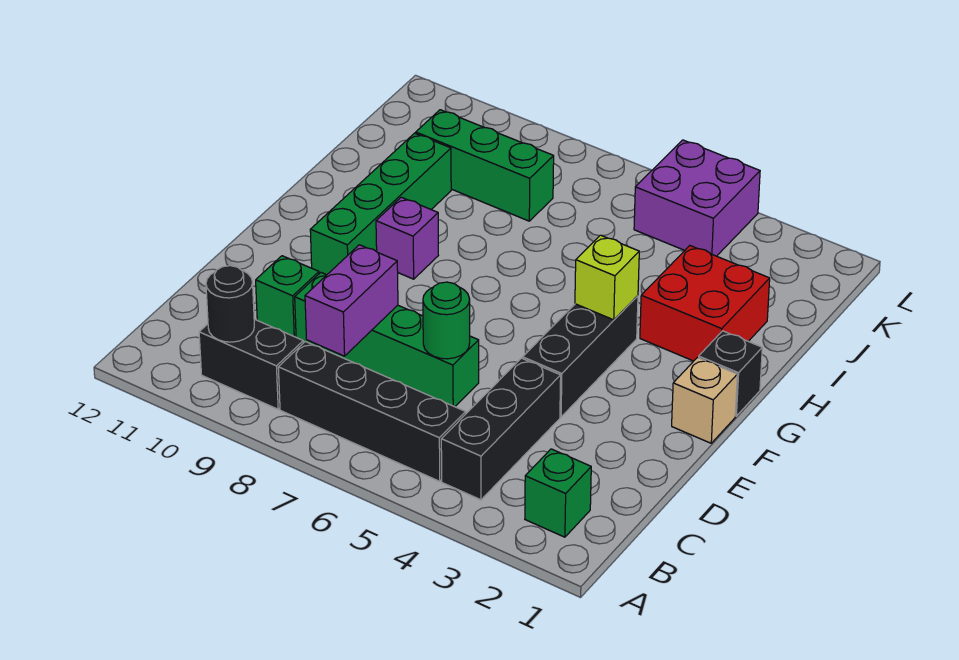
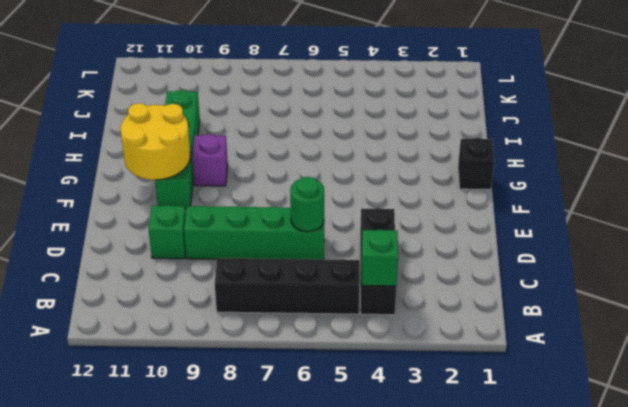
green 1x1 brick [361,230,398,286] -> green 1x1 brick moved to [525,449,591,537]
yellow 2x2 round brick [121,103,190,180] -> none
none -> black 1x2 brick [199,319,303,409]
none -> black 1x3 brick [523,296,638,417]
none -> tan 1x1 brick [672,357,737,443]

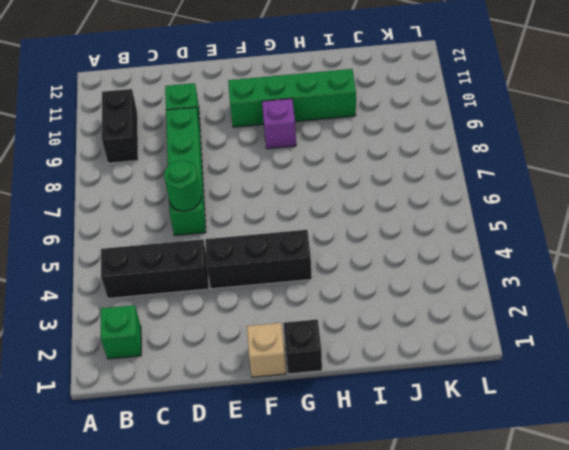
none -> black 1x4 brick [278,342,466,481]
none -> red 2x2 brick [640,246,770,361]
none -> green 1x3 brick [416,110,554,221]

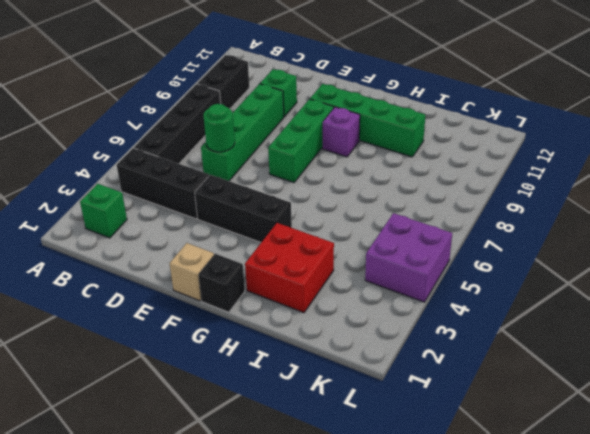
green 1x3 brick [268,99,334,182] -> green 1x3 brick moved to [416,110,554,221]
none -> black 1x1 round brick [206,266,254,342]
none -> purple 1x2 brick [305,245,398,356]
none -> lime 1x1 brick [575,235,639,320]

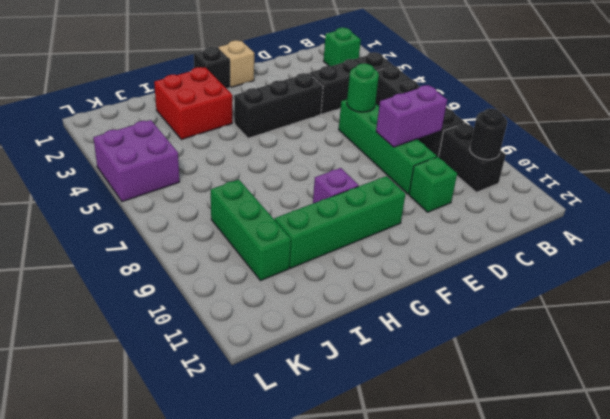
none -> lime 1x1 brick [575,235,639,320]

